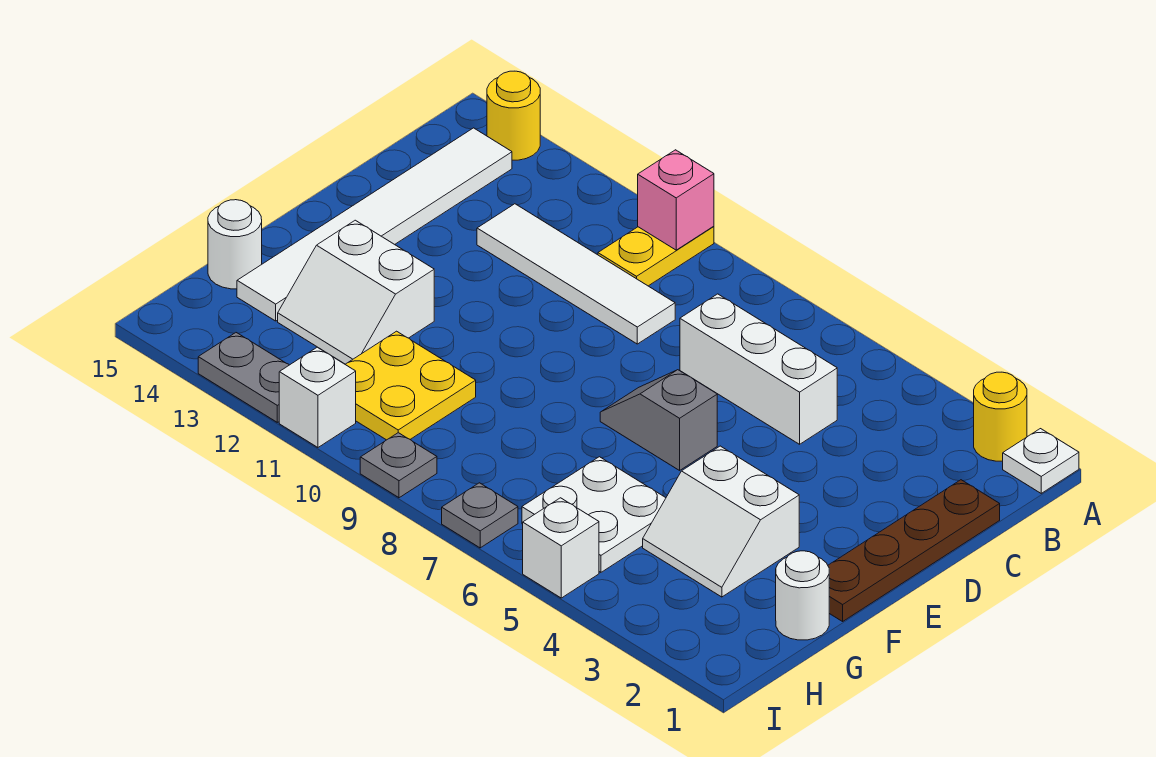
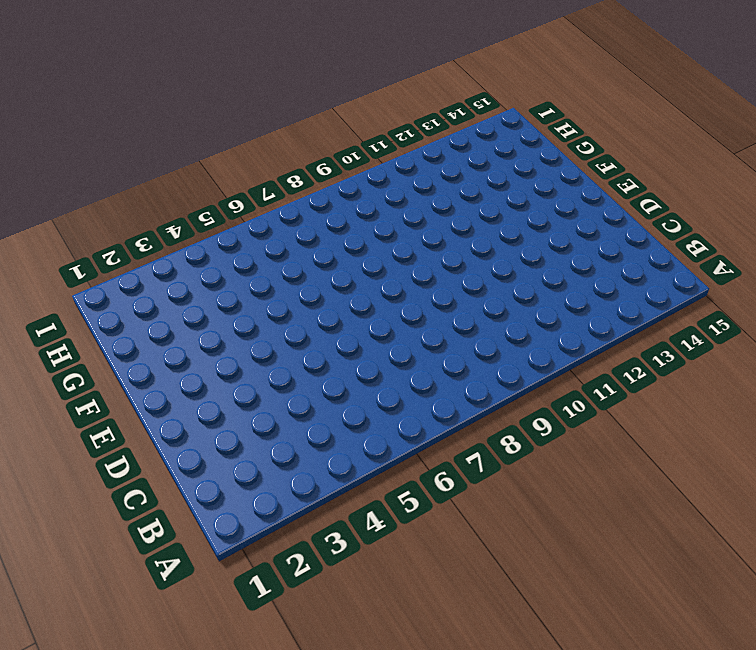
none -> white 1x1 plate [1003,429,1079,493]
none -> yellow 1x1 round brick [974,372,1027,461]
none -> yellow 1x2 plate [598,226,714,286]

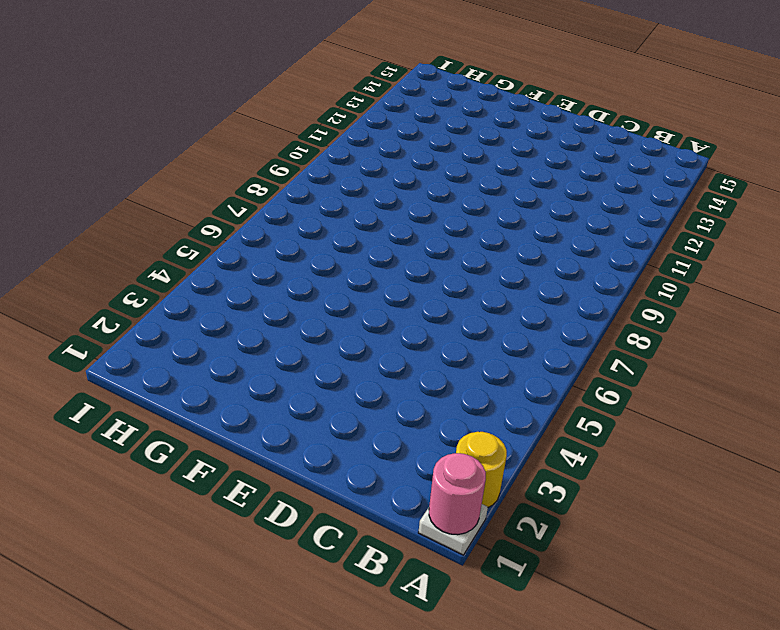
pink 1x1 round brick [429,453,486,535] -> none
none -> yellow 1x2 plate [598,226,714,286]
none -> yellow 1x1 round brick [487,71,540,160]
none -> white 1x6 tile [237,128,512,321]

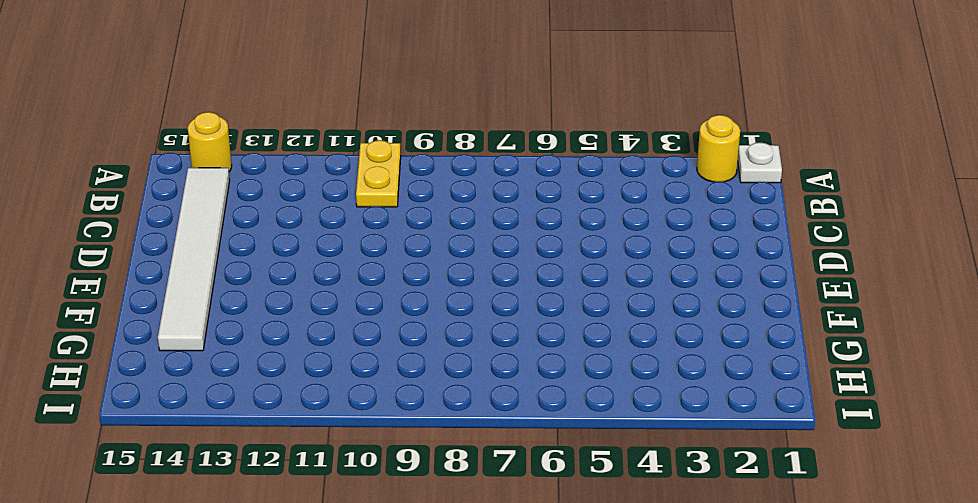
none -> brown 1x4 plate [828,480,1000,621]
none -> white 1x3 brick [680,294,837,444]
none -> white 1x4 tile [477,204,675,344]

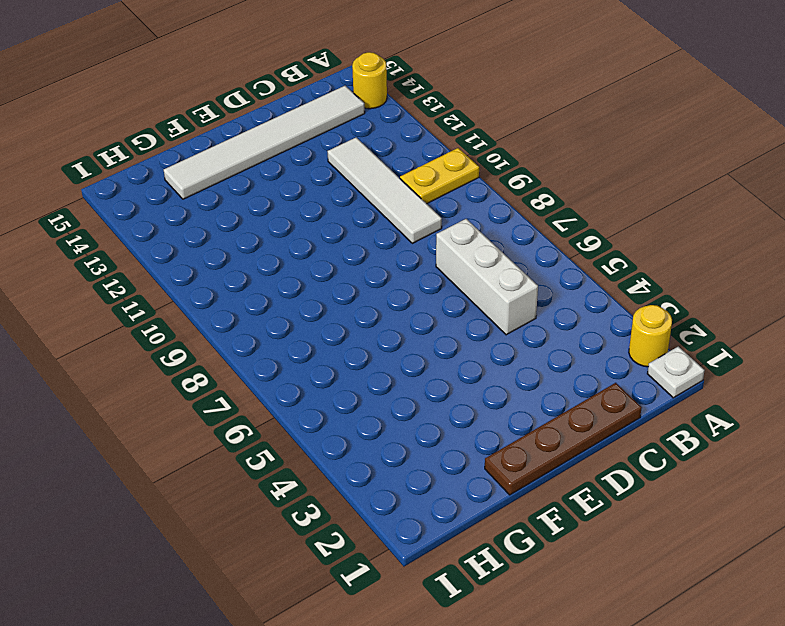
none -> grey 1x2 slope [600,370,717,470]
none -> white 2x2 slope [643,446,799,597]
none -> white 2x2 slope [278,220,434,364]

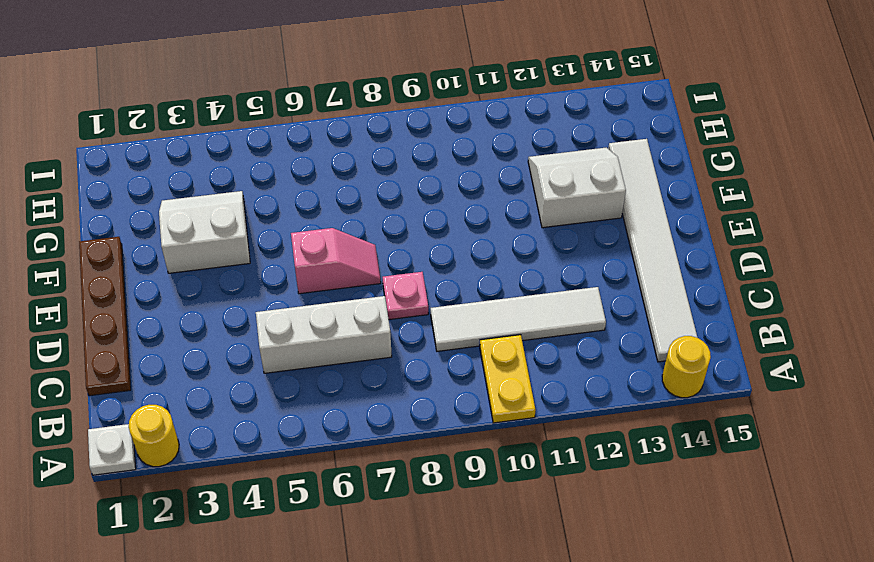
pink 1x1 plate [383,272,428,320] -> none
pink 1x2 slope [291,228,381,294] -> grey 1x2 slope [600,370,717,470]
none -> white 1x1 round brick [776,551,829,640]
none -> white 2x2 plate [522,457,666,572]
none -> yellow 2x2 plate [345,331,476,440]

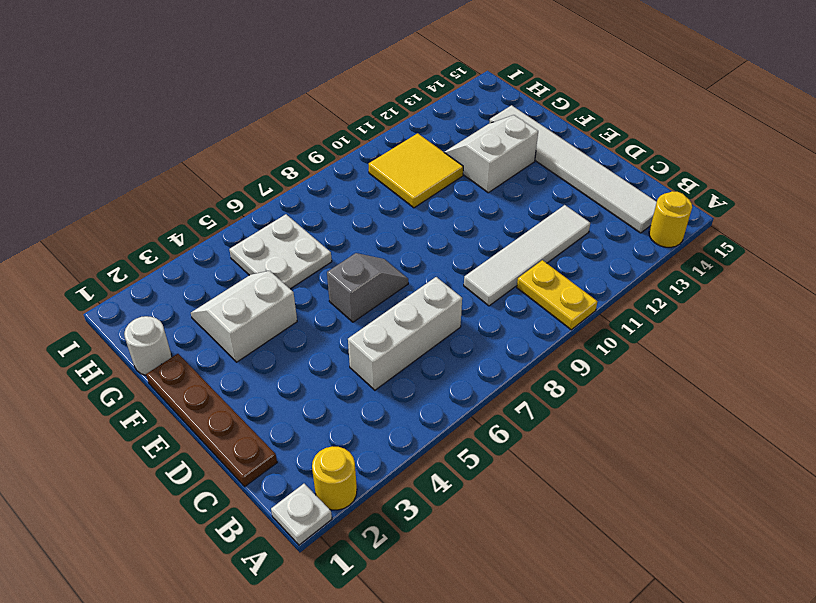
yellow 2x2 tile [369,133,463,208] -> yellow 2x2 plate [345,331,476,440]
none -> white 1x1 round brick [208,200,262,289]
none -> white 1x1 brick [523,498,599,598]
none -> grey 1x1 plate [442,483,518,548]

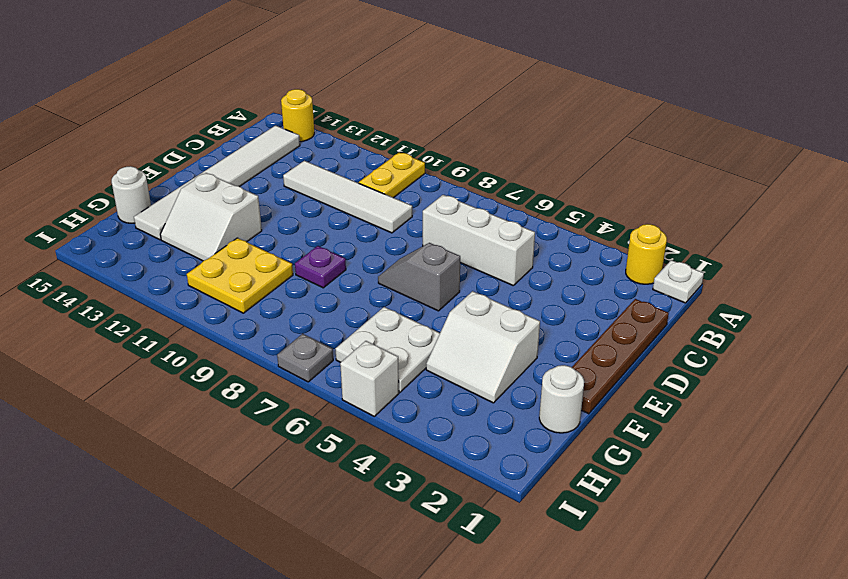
purple 1x1 plate [295,246,346,288] -> none
none -> grey 1x1 plate [360,433,437,498]
none -> white 1x1 brick [279,347,356,447]
none -> grey 1x2 plate [198,333,289,422]

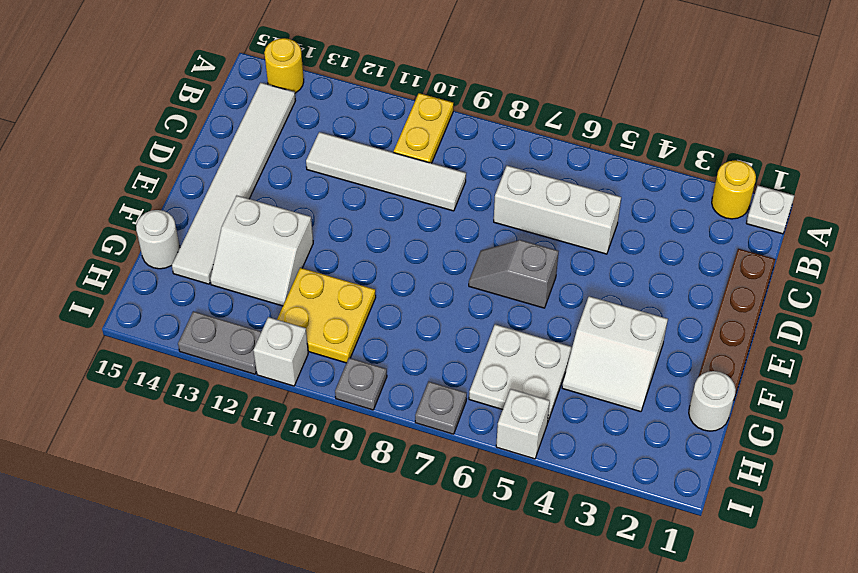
none -> pink 1x1 brick [638,150,714,250]

